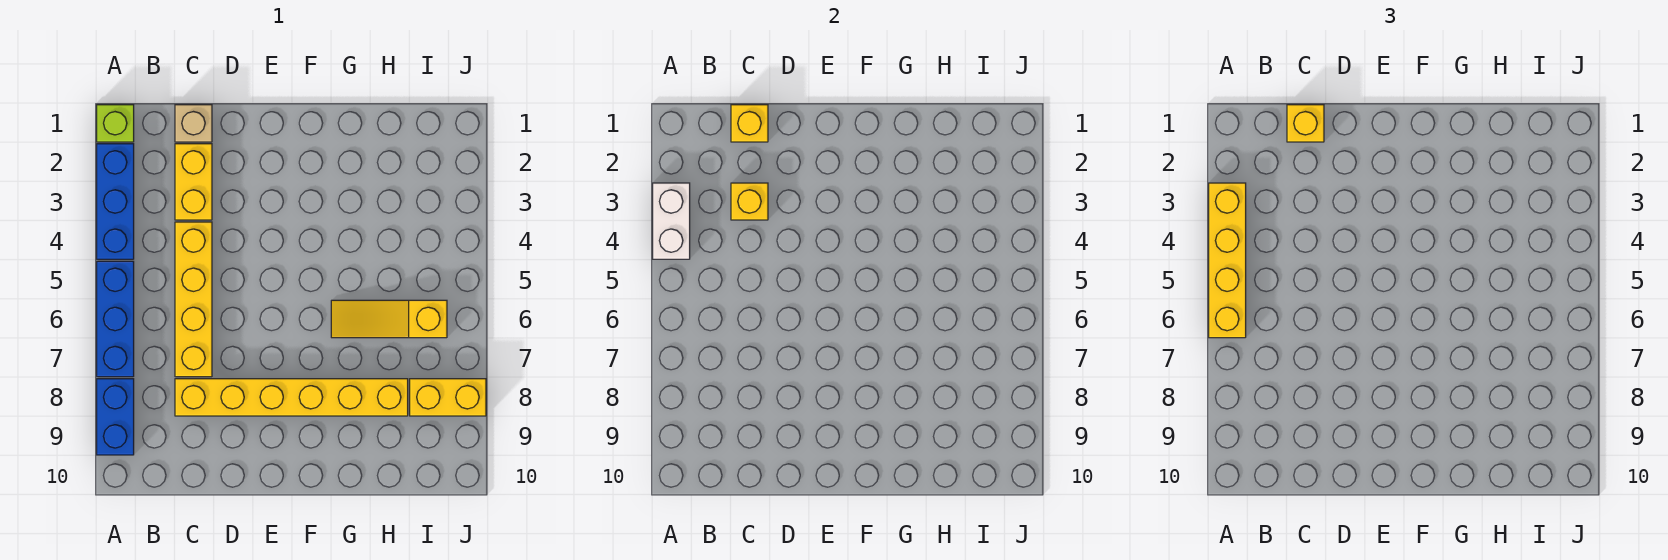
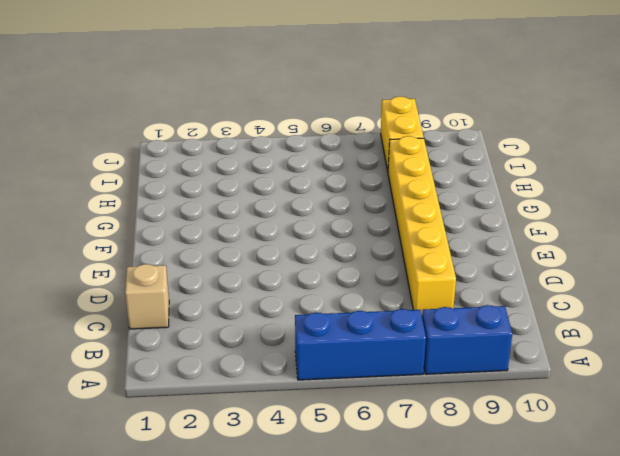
none -> lime 1x1 brick [97,105,134,142]
none -> blue 1x3 brick [97,144,134,259]
none -> yellow 1x2 brick [175,144,212,220]

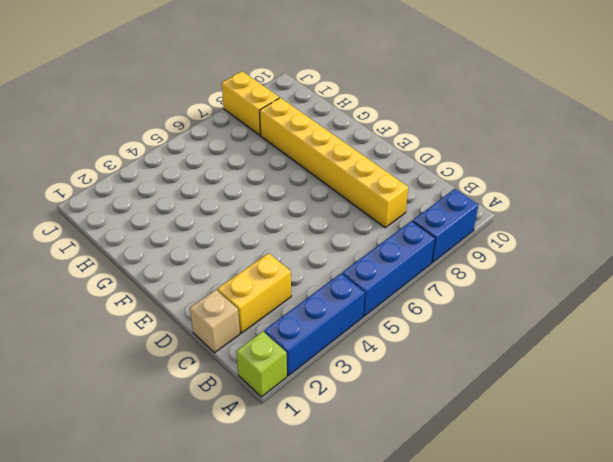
none -> yellow 1x4 brick [175,222,212,377]
none -> yellow 1x3 slope [331,300,447,338]
none -> white 1x2 brick [653,183,690,259]

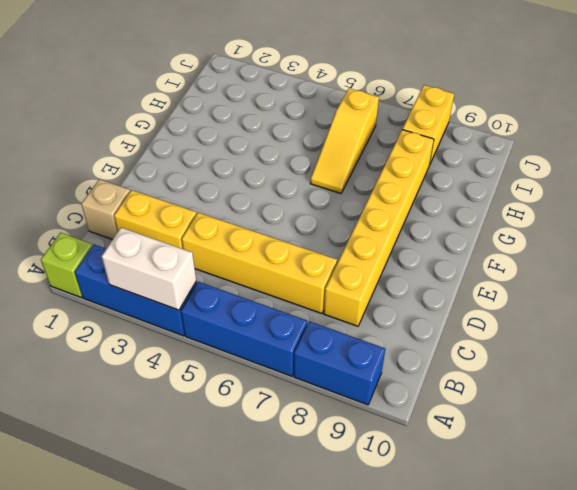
none -> yellow 1x1 brick [731,105,768,142]
none -> yellow 1x1 brick [731,183,768,220]
none -> yellow 1x4 brick [1209,183,1246,338]

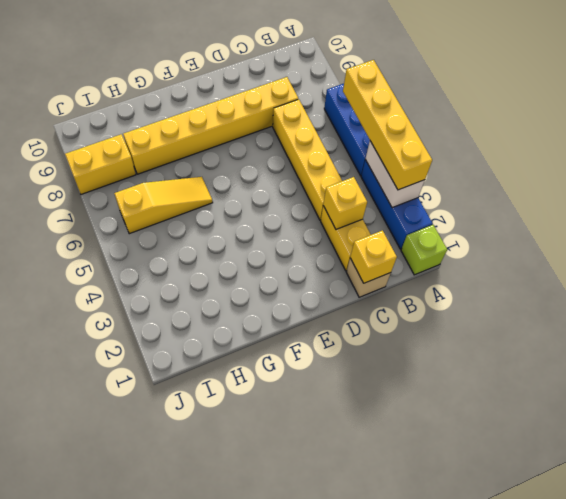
none -> blue 1x2 brick [97,379,134,455]
none -> yellow 1x1 brick [1287,105,1324,142]

